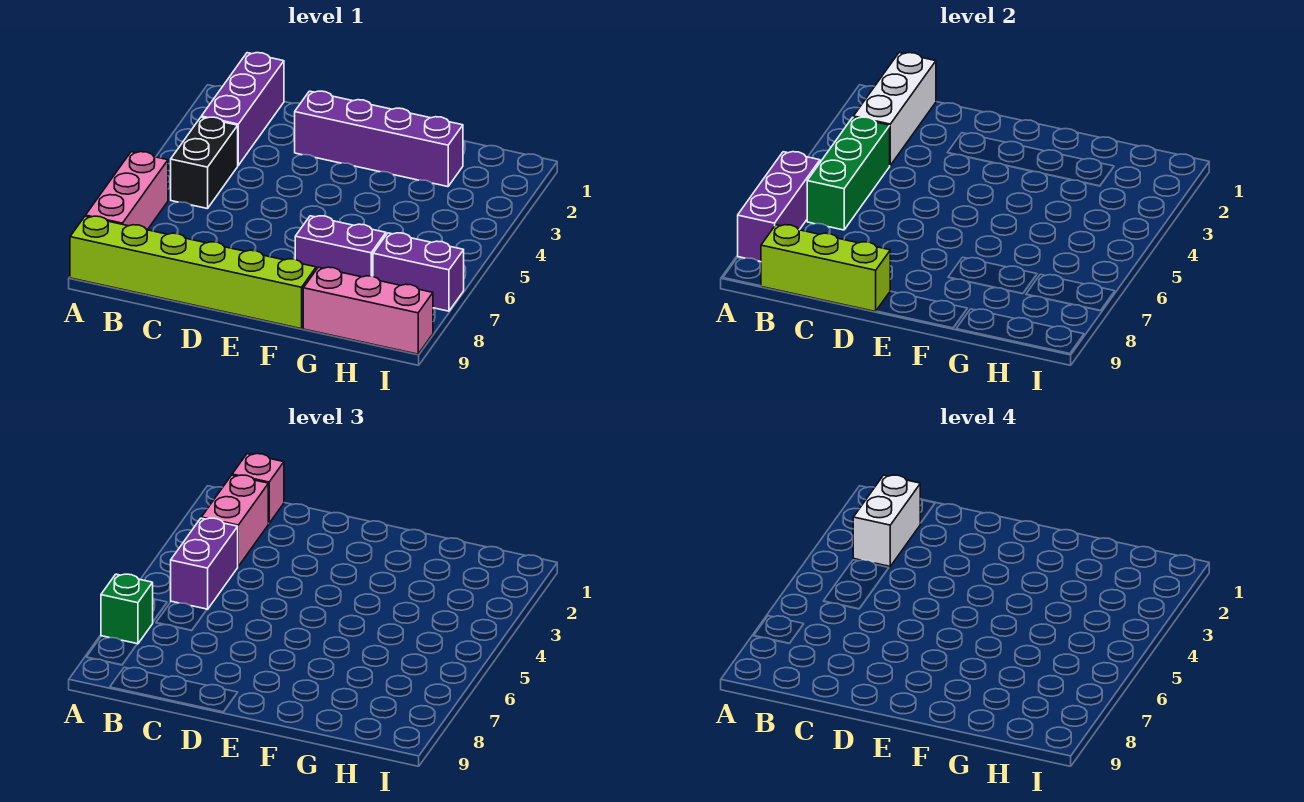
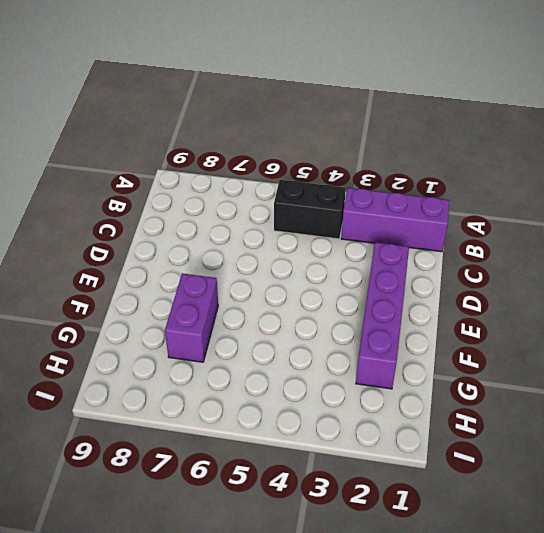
none -> pink 1x3 brick [86,152,168,230]
none -> lime 1x6 brick [70,216,316,329]
none -> pink 1x3 brick [303,267,433,354]

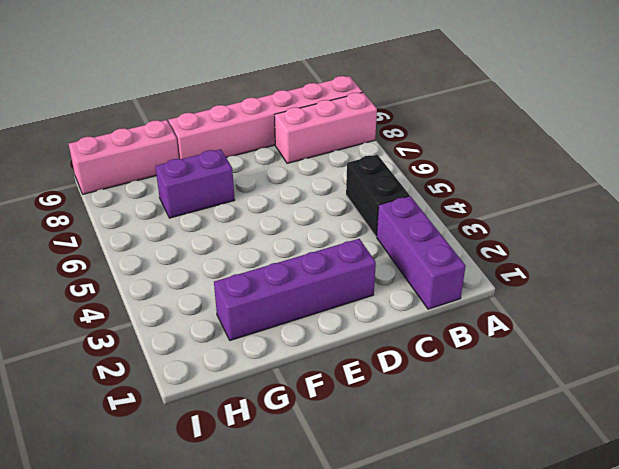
pink 1x3 brick [275,93,377,163] -> pink 1x3 brick turned to [86,152,168,230]
pink 1x6 brick [168,76,363,159] -> lime 1x6 brick [70,216,316,329]
none -> purple 1x2 brick [373,233,464,311]
none -> purple 1x3 brick [738,152,820,262]
none -> white 1x3 brick [853,53,936,165]

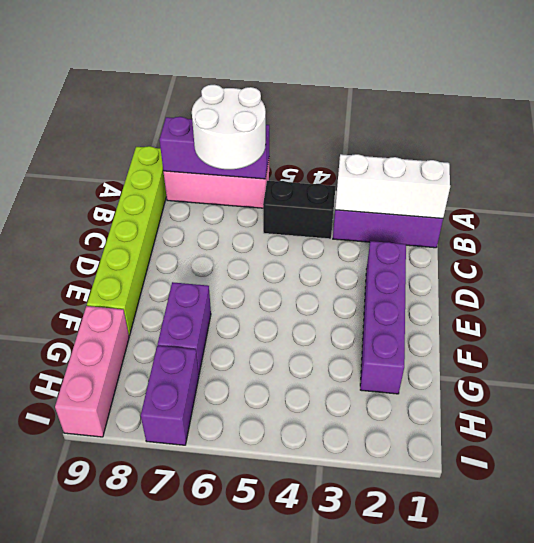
white 2x2 round brick [192,85,266,169] -> green 1x1 brick [101,574,153,644]
none -> green 1x3 brick [807,117,890,230]
none -> lime 1x3 brick [761,225,890,312]
none -> pink 1x1 brick [232,454,284,523]

